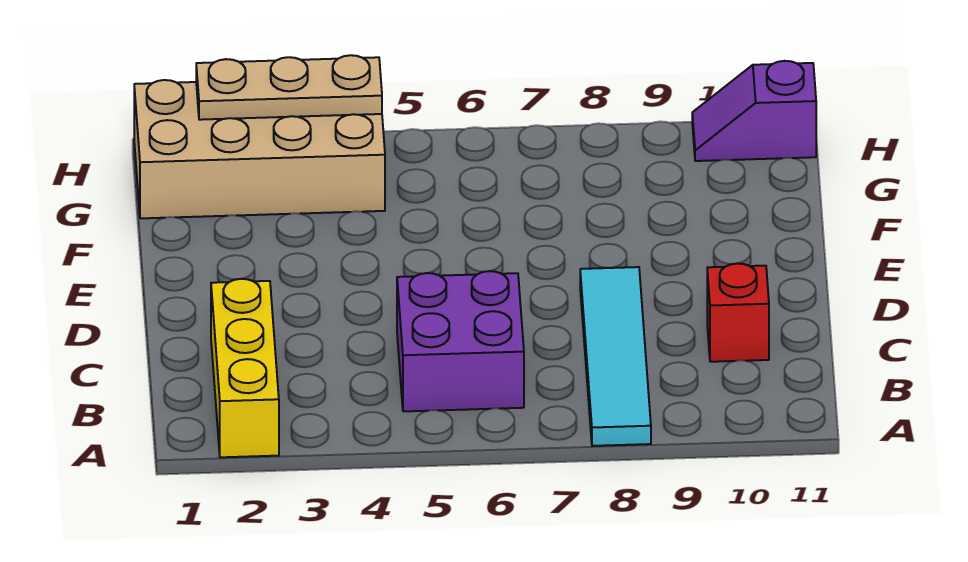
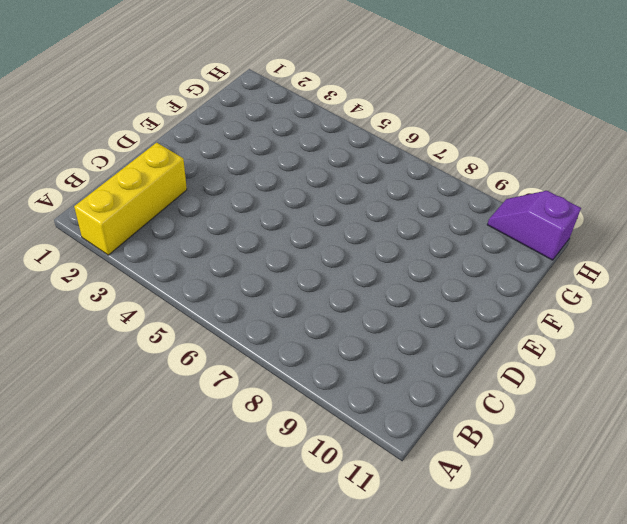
none -> cyan 1x4 tile [580,267,651,446]
none -> purple 2x2 brick [397,271,524,411]

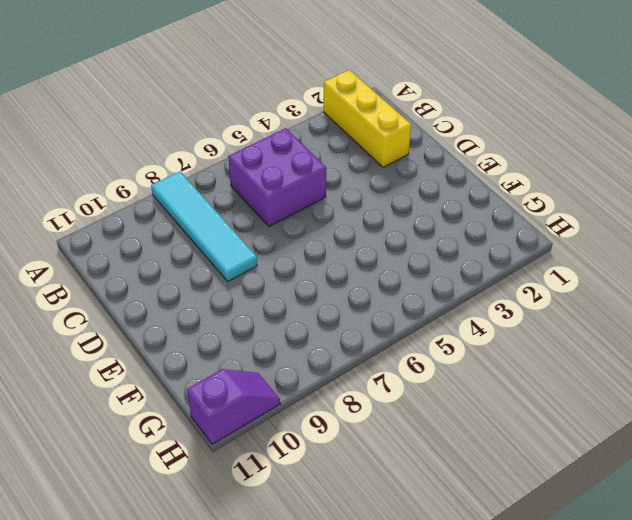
none -> red 1x1 brick [707,263,769,362]
none -> tan 2x4 brick [134,80,385,218]

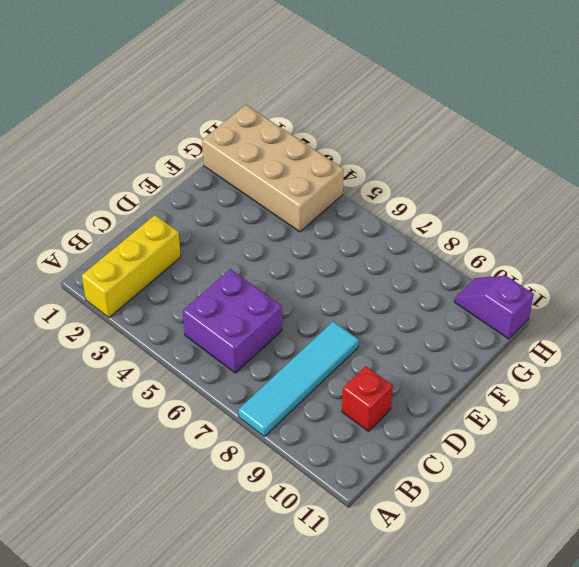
none -> tan 1x3 plate [196,55,382,120]

